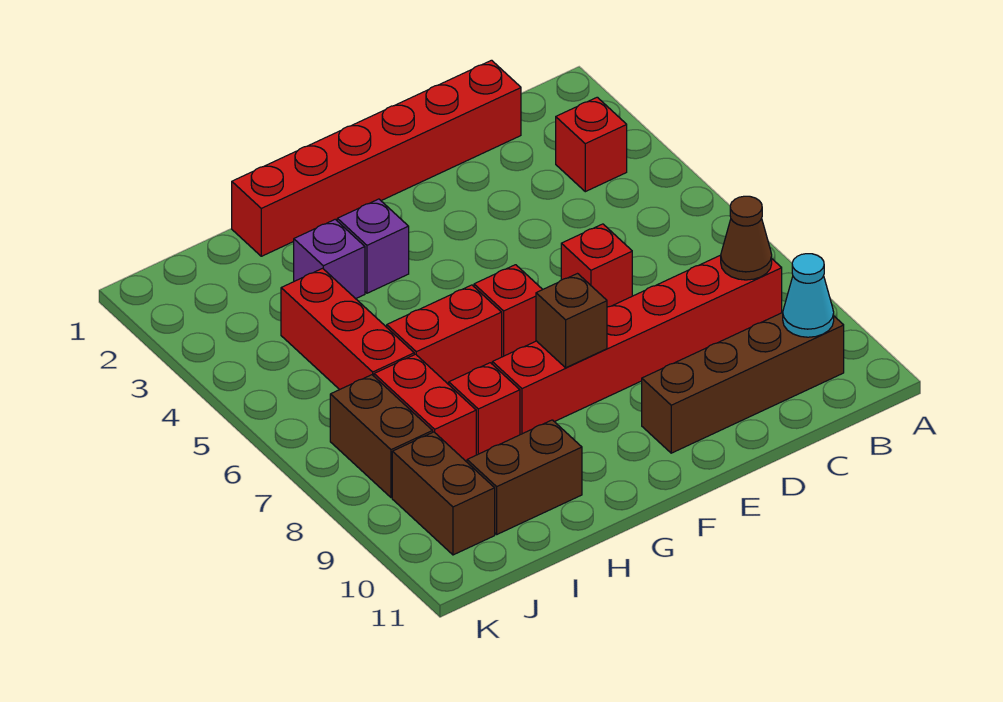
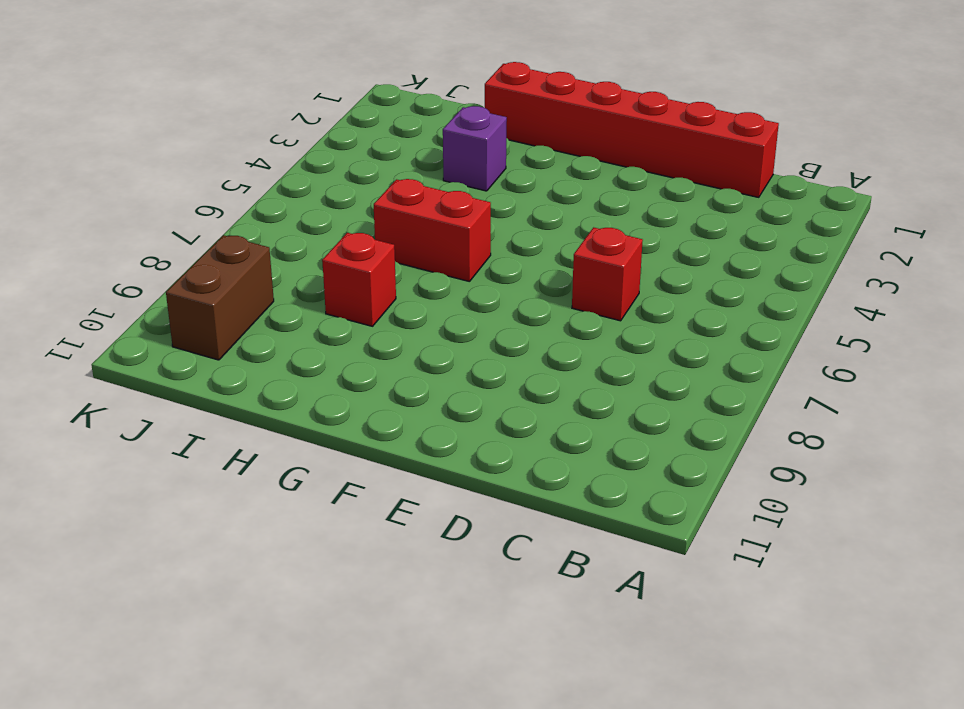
none -> red 1x1 brick [556,97,627,192]
none -> red 1x6 brick [492,255,782,435]
none -> brown 1x4 brick [642,313,844,453]

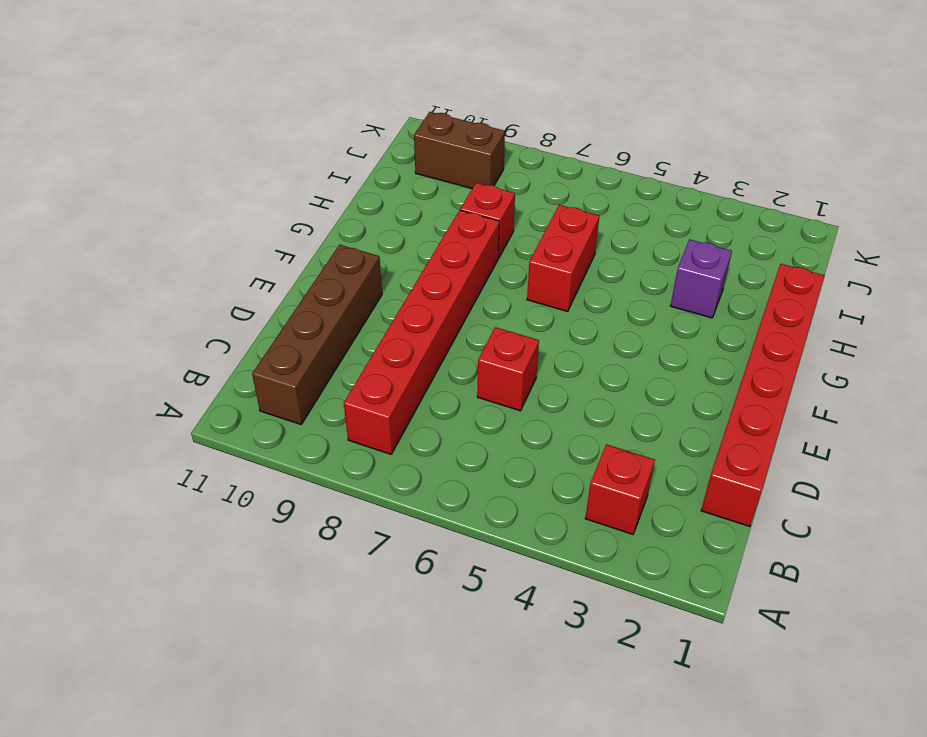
none -> red 1x1 brick [474,265,543,357]
none -> purple 1x1 brick [337,199,409,293]
none -> brown 1x2 brick [467,420,582,534]

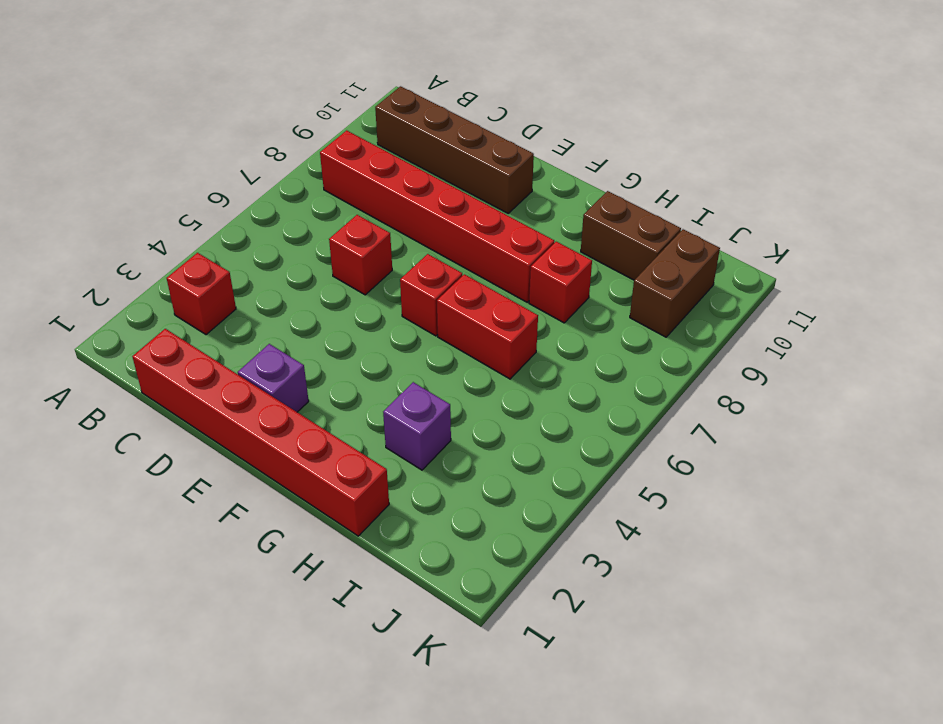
purple 1x1 brick [238,344,309,412] -> purple 1x1 brick moved to [337,199,409,293]
none -> red 1x3 brick [281,268,414,390]
none -> red 1x2 brick [374,354,476,462]
none -> brown 1x2 brick [330,375,433,498]

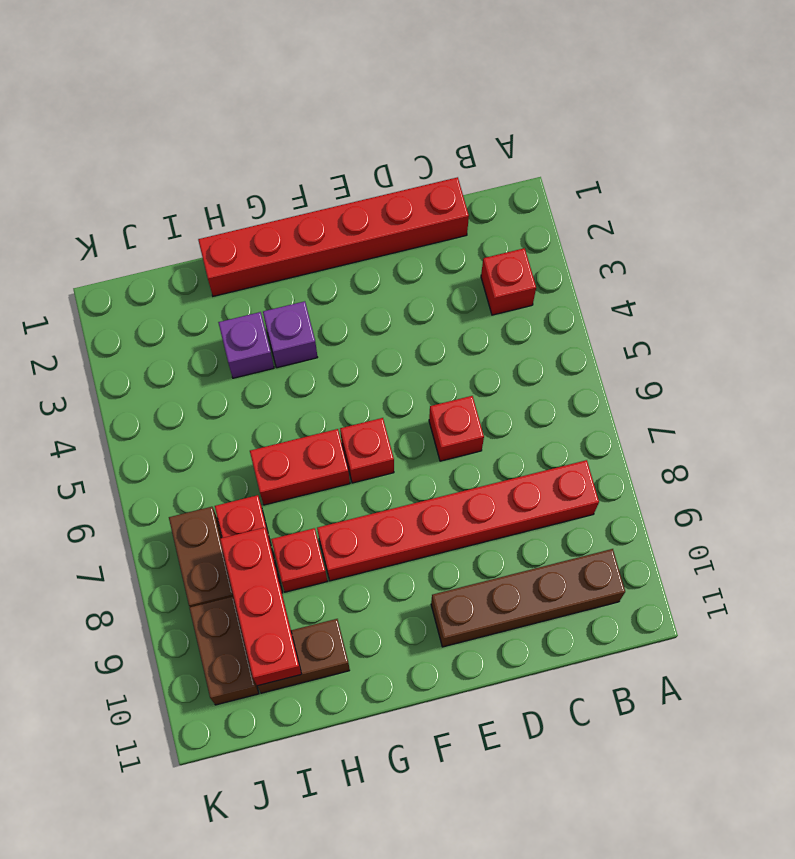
red 1x3 brick [220,527,301,686] -> red 1x3 brick moved to [281,268,414,390]
none -> brown 1x1 cone [721,196,772,280]
none -> cyan 1x1 cone [783,254,834,337]
none -> brown 1x1 brick [536,274,607,368]

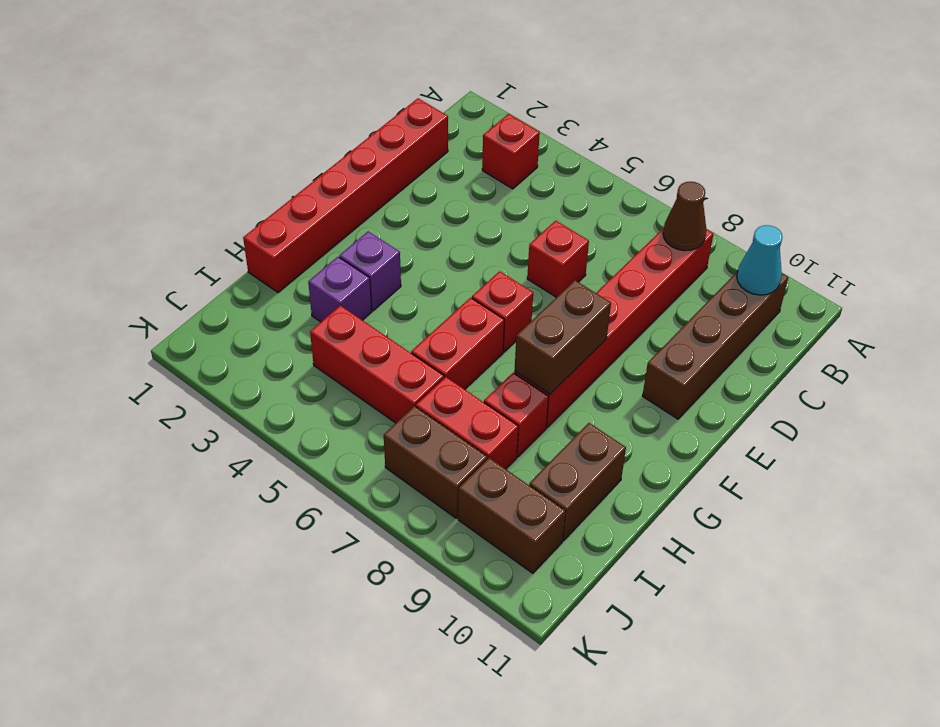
brown 1x2 brick [515,280,611,394] -> brown 1x1 brick [536,274,607,368]

